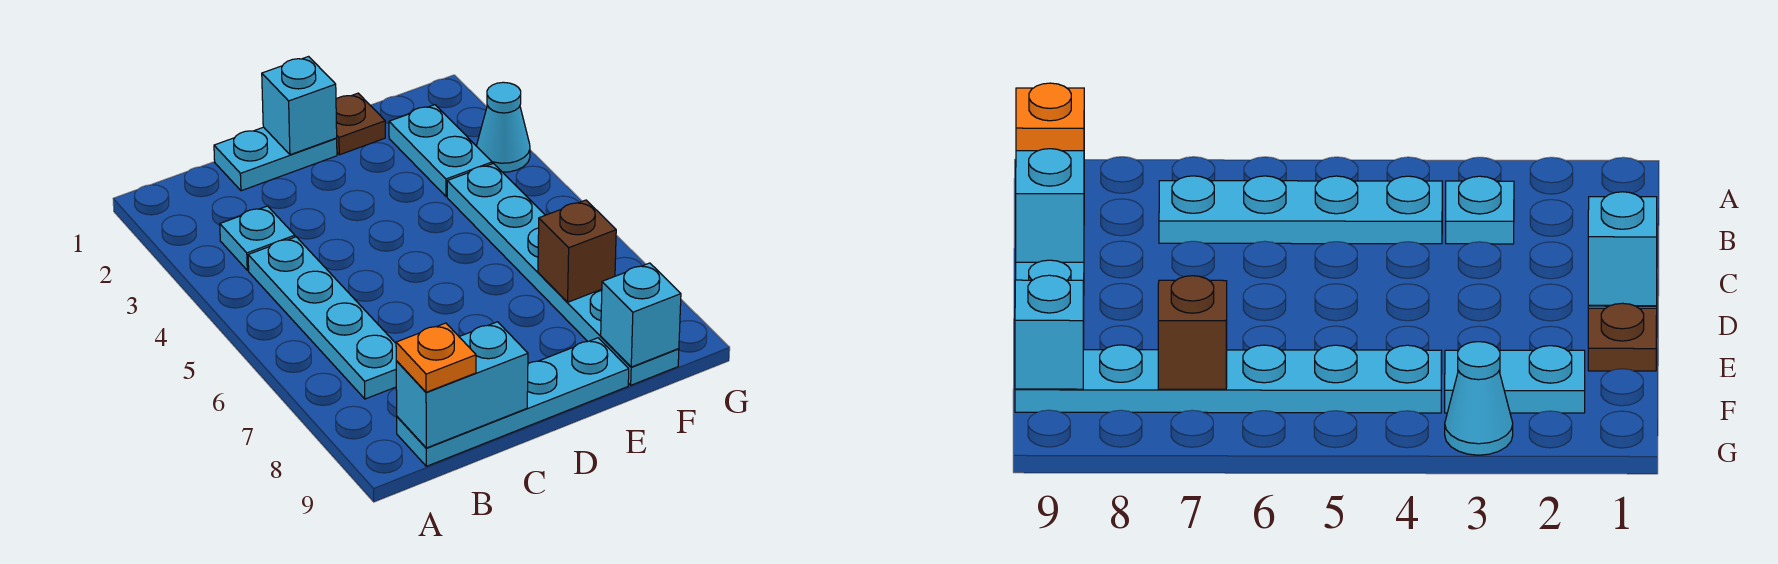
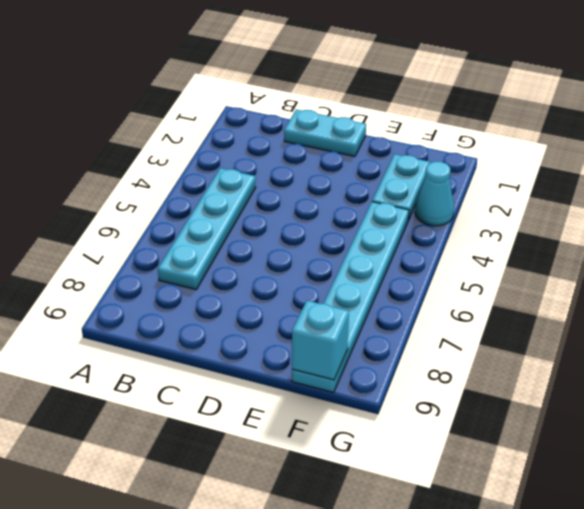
none -> cyan 1x1 plate [220,206,295,270]
none -> cyan 1x4 plate [397,338,629,466]
none -> brown 1x1 plate [336,93,385,155]

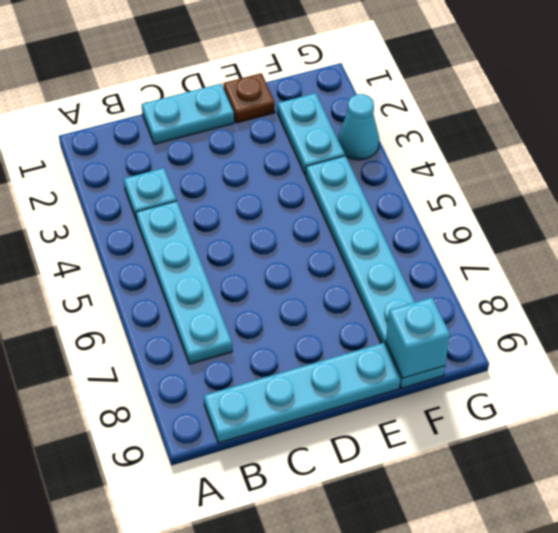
none -> cyan 1x2 brick [396,322,528,448]
none -> cyan 1x1 brick [262,57,337,155]
none -> brown 1x1 brick [538,200,616,302]

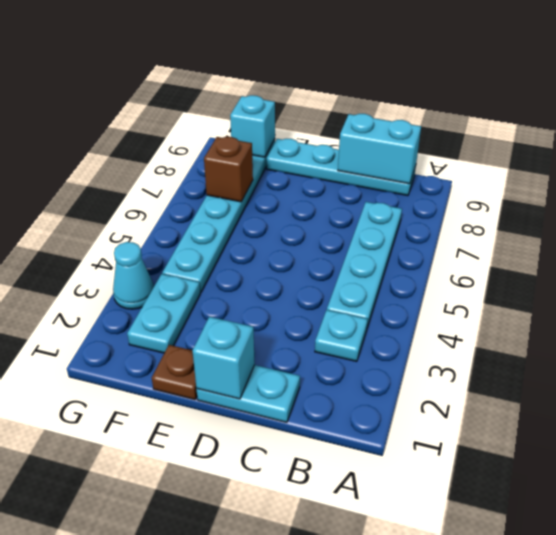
none -> orange 1x1 plate [396,323,476,392]

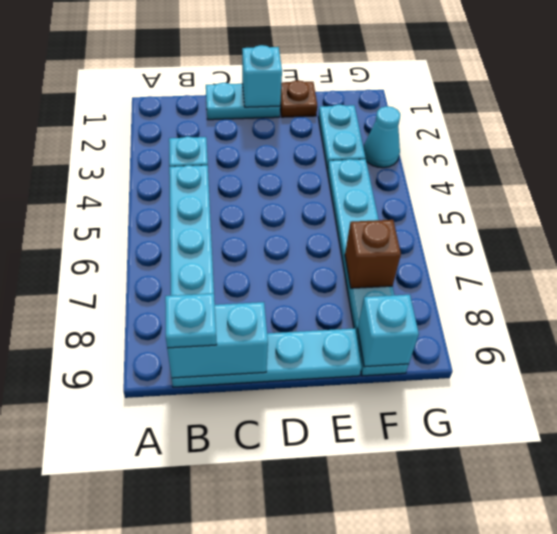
cyan 1x1 plate [165,293,217,348] -> orange 1x1 plate [396,323,476,392]

